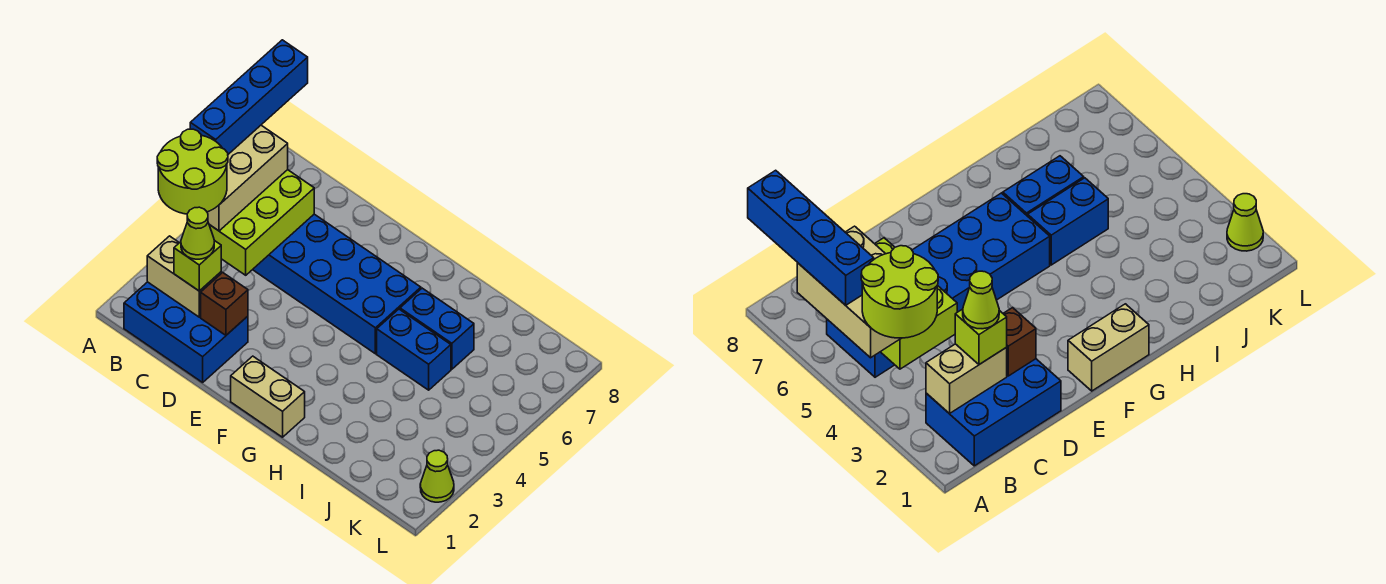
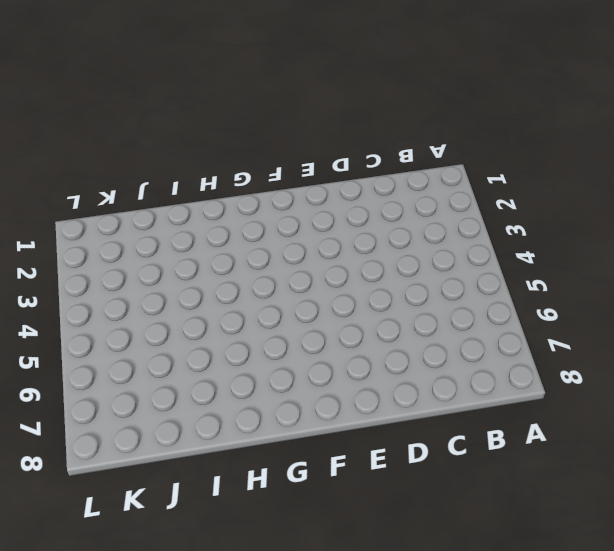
none -> blue 2x3 brick [124,282,248,382]
none -> blue 2x6 brick [253,214,421,354]
none -> tan 1x2 brick [231,356,305,437]

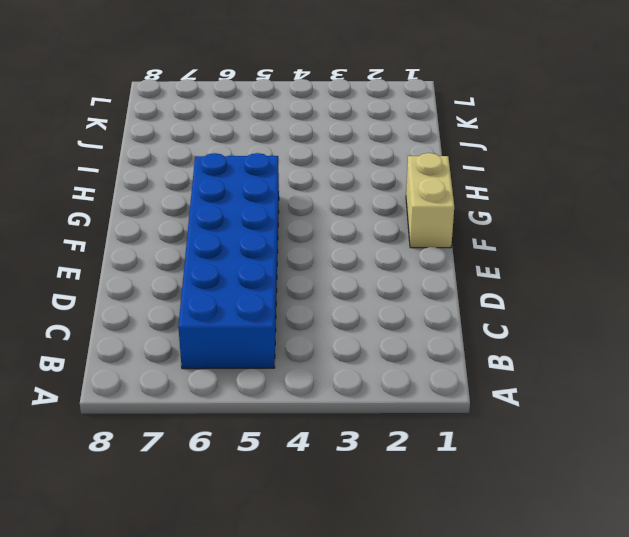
none -> blue 2x3 brick [124,282,248,382]
none -> blue 1x2 brick [377,309,451,390]
none -> blue 1x2 brick [400,288,474,369]

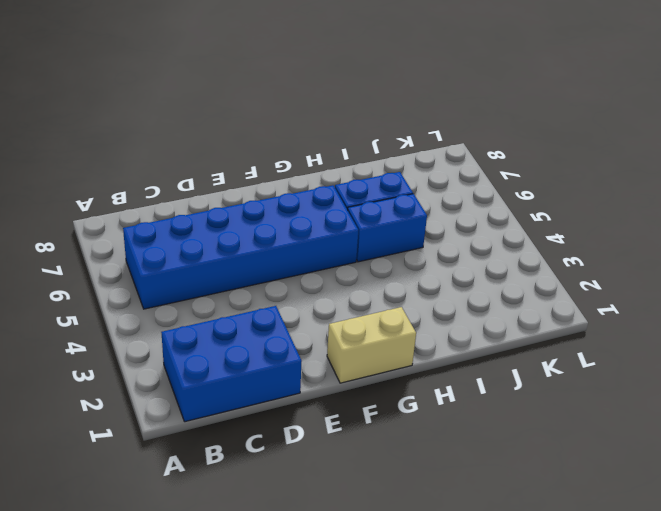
none -> lime 1x1 cone [420,450,454,502]
none -> tan 1x2 brick [147,236,221,317]
none -> lime 2x3 brick [209,170,314,275]

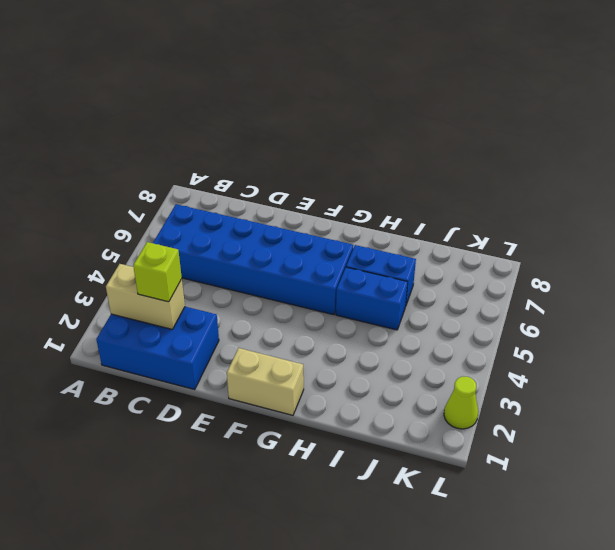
none -> lime 2x3 brick [209,170,314,275]
none -> brown 1x1 brick [201,273,248,335]
none -> tan 2x3 brick [207,125,288,231]

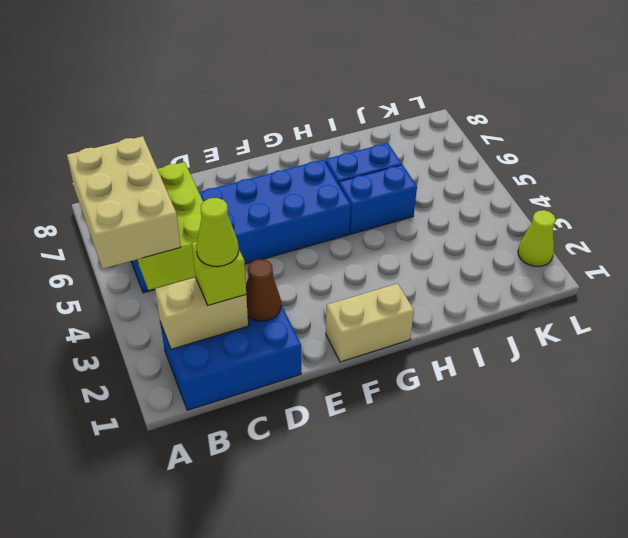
brown 1x1 cone [246,259,281,321] -> brown 1x1 brick [201,273,248,335]
none -> lime 2x2 round brick [157,129,228,214]
none -> blue 1x4 brick [190,40,308,154]

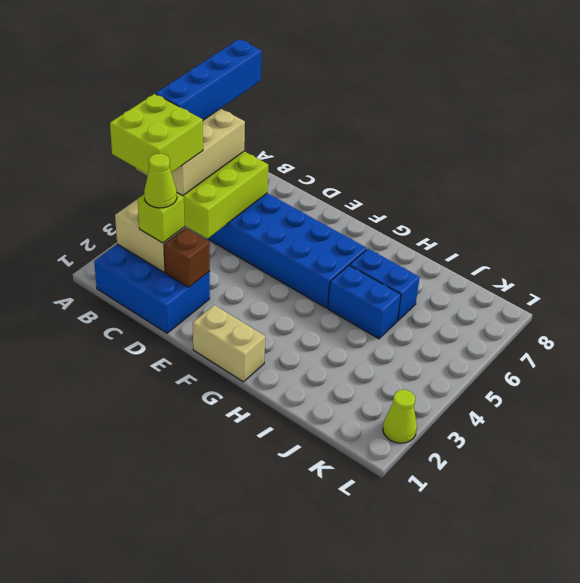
lime 2x2 brick [110,94,203,174] -> lime 2x2 round brick [157,129,228,214]

